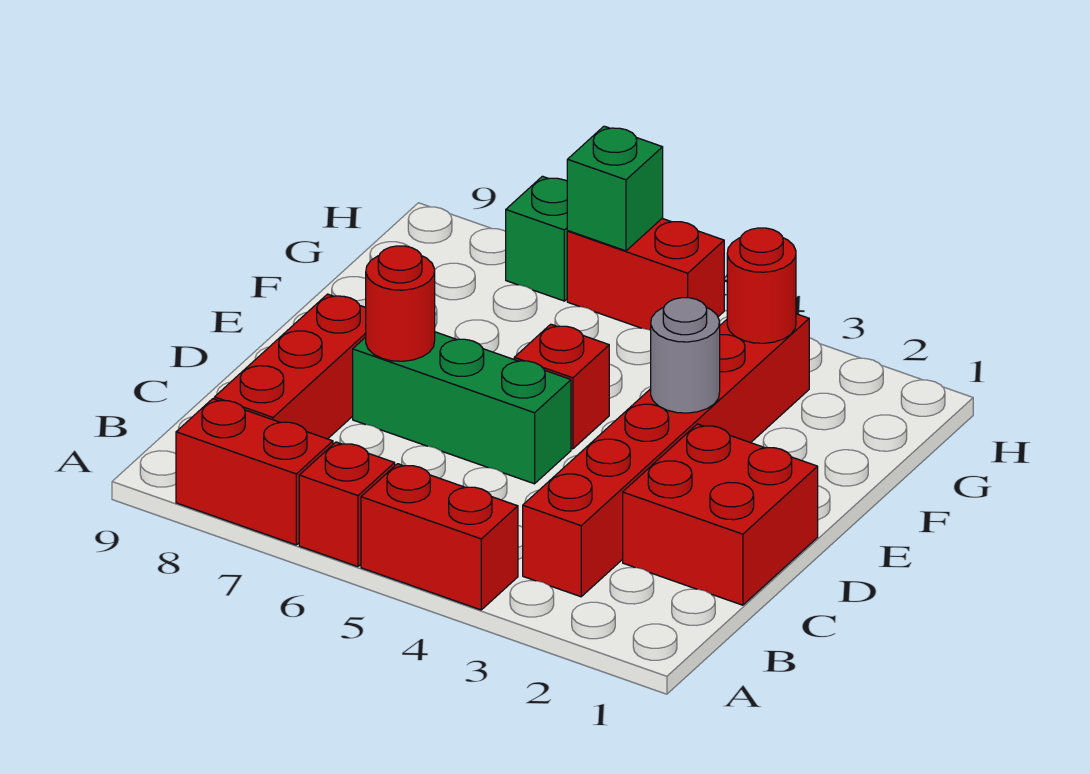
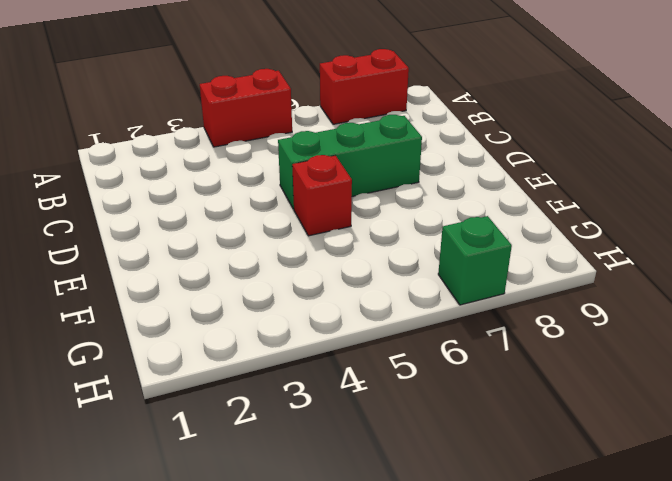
none -> red 1x1 brick [299,442,395,567]
none -> red 1x6 brick [523,314,809,597]
none -> red 1x3 brick [214,294,366,439]

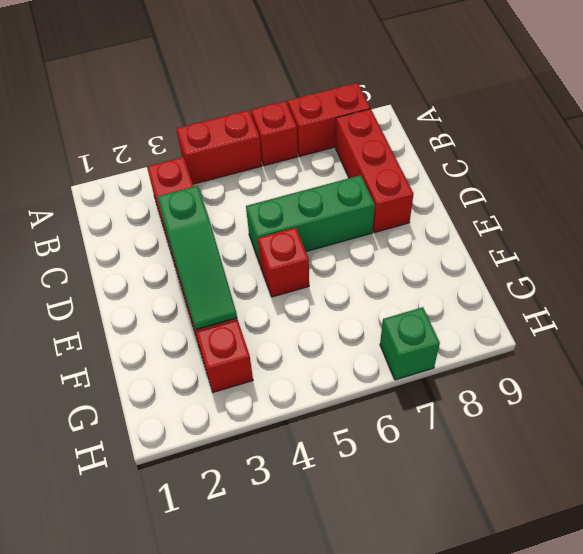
green 1x3 slope [157,186,237,329] -> grey 1x1 round brick [651,298,720,413]
none -> red 2x2 brick [623,424,818,605]
none -> red 1x2 brick [567,219,724,330]
none -> red 1x1 round brick [366,246,435,361]

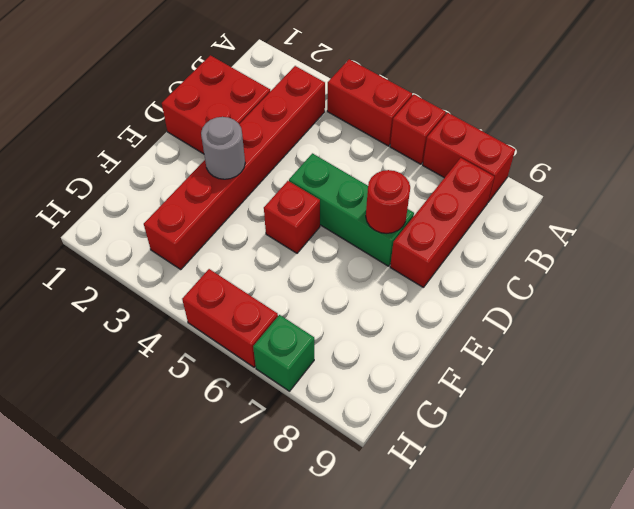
none -> red 1x1 round brick [727,228,796,343]
none -> green 1x1 brick [567,126,663,251]

